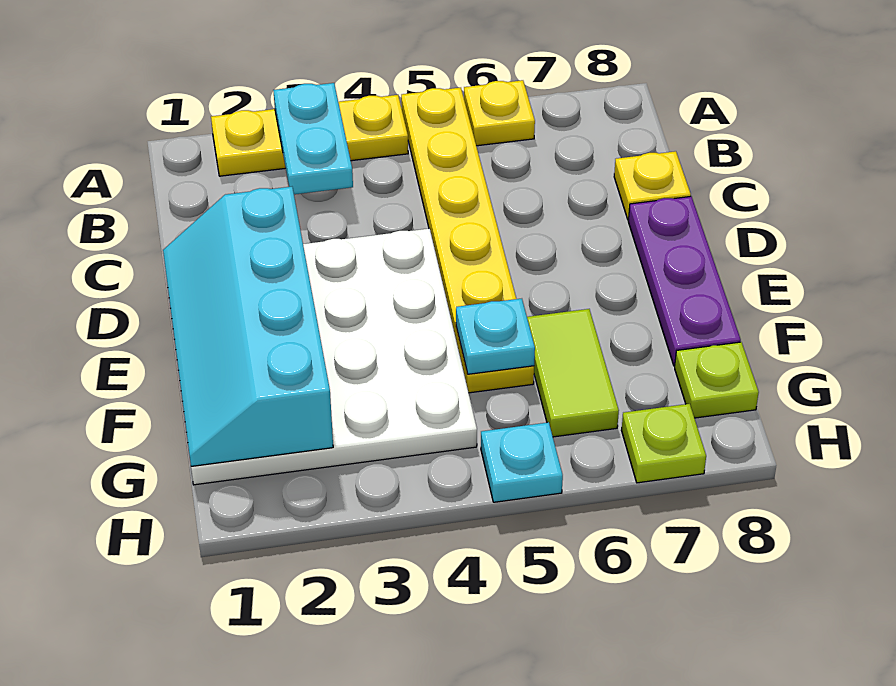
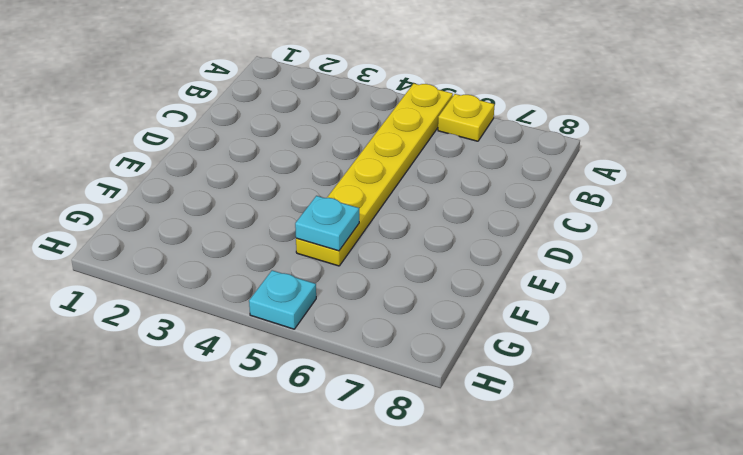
none -> yellow 1x3 plate [211,95,408,176]
none -> yellow 1x1 plate [614,151,691,220]
none -> white 4x4 plate [191,229,477,485]

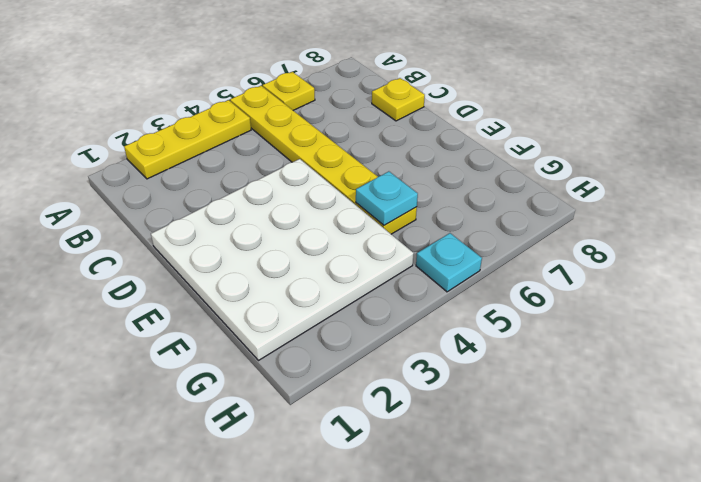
none -> purple 1x3 plate [628,196,741,366]
none -> lime 1x2 tile [527,309,619,437]
none -> lime 1x1 plate [675,342,759,418]

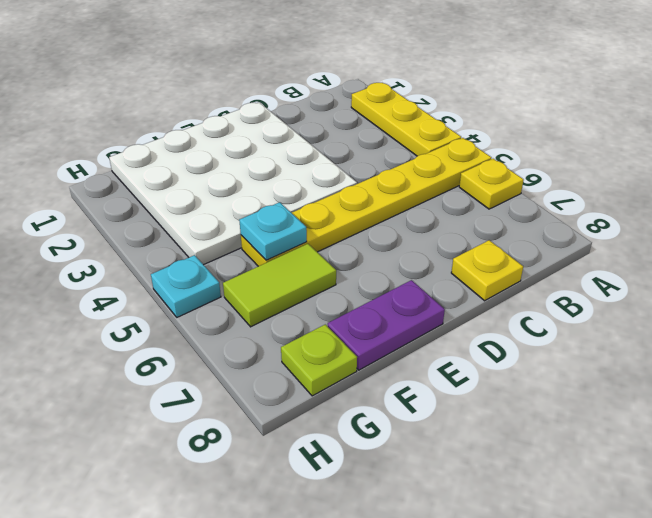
purple 1x2 plate [328,280,445,370] -> purple 1x3 plate [628,196,741,366]
none -> lime 1x1 plate [621,404,706,483]
none -> cyan 1x2 plate [273,83,353,194]
none -> cyan 2x4 slope [163,187,333,466]

